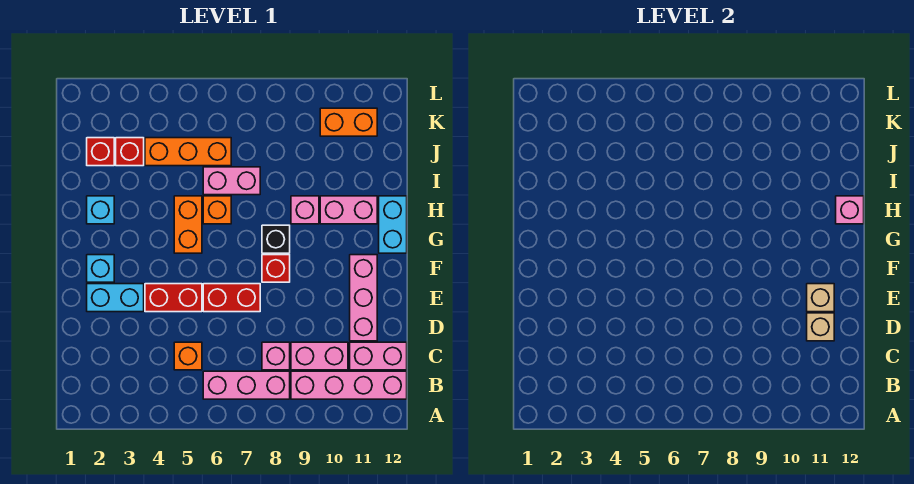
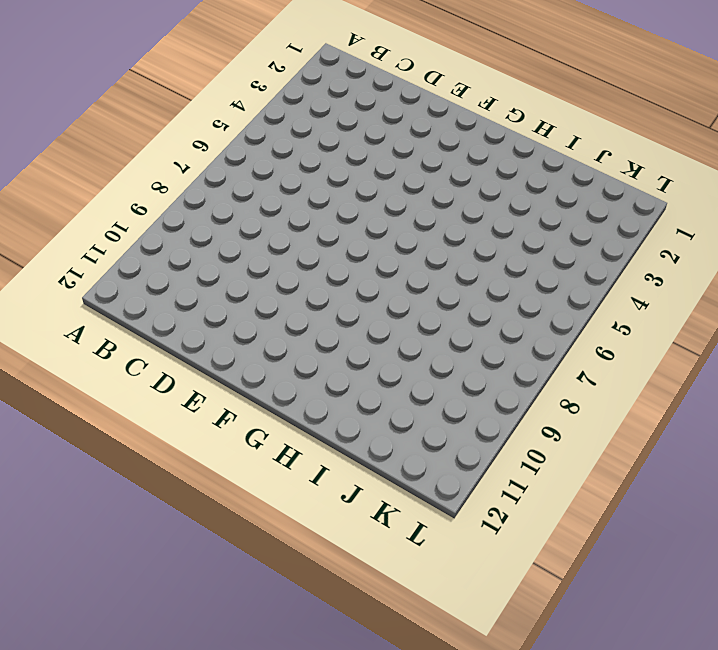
none -> pink 1x3 brick [203,371,290,399]
none -> pink 1x4 brick [291,371,407,399]
none -> orange 1x1 brick [174,342,202,370]

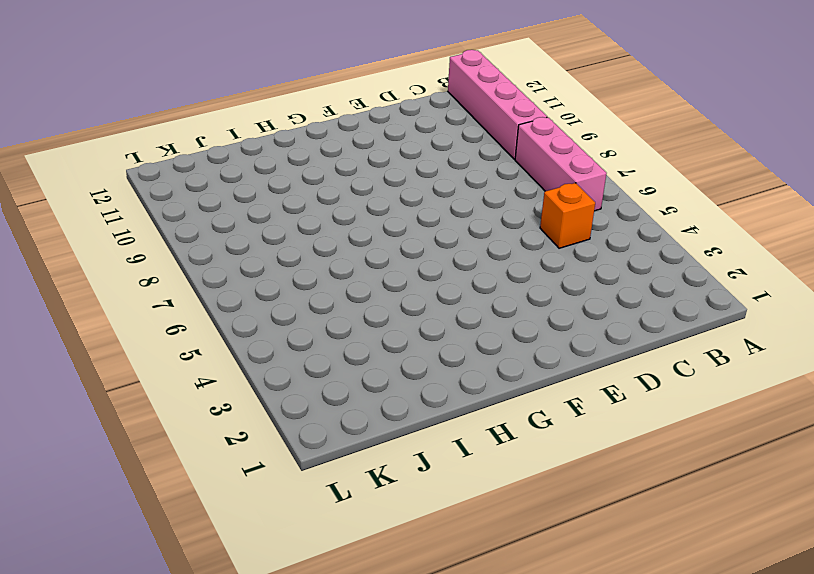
none -> pink 1x1 brick [262,342,290,370]
none -> pink 1x2 brick [291,342,348,370]
none -> pink 1x2 brick [350,342,407,370]

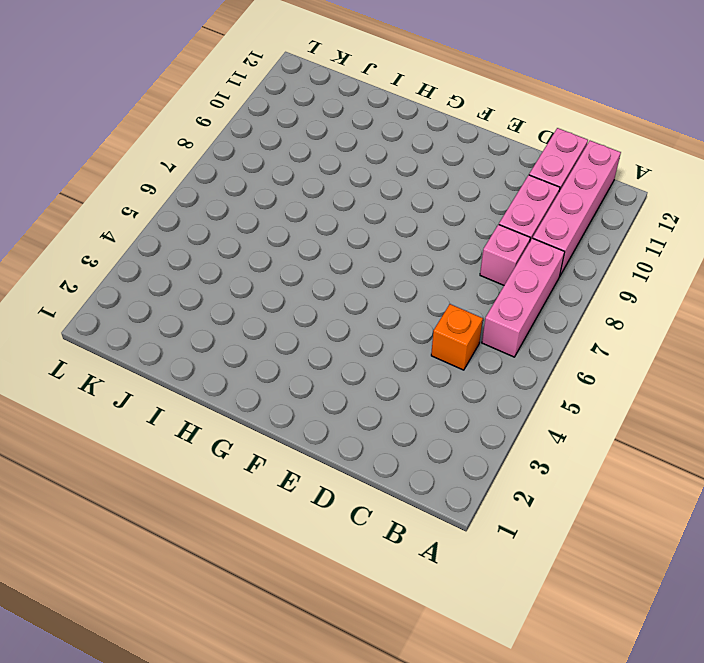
none -> pink 1x3 brick [350,255,377,341]
none -> cyan 1x2 brick [87,284,144,312]
none -> red 1x2 brick [145,284,202,312]

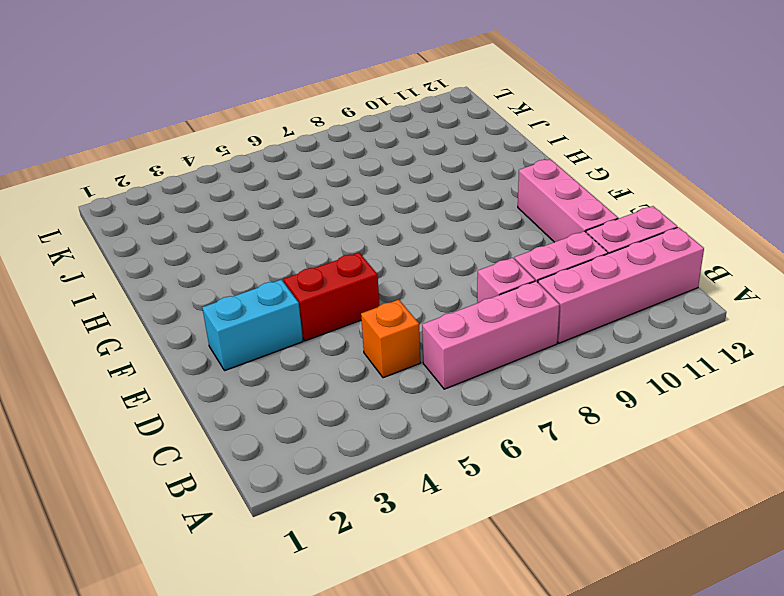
none -> red 1x2 brick [203,284,260,312]
none -> cyan 1x1 brick [87,255,114,282]
none -> red 1x1 brick [262,255,290,282]

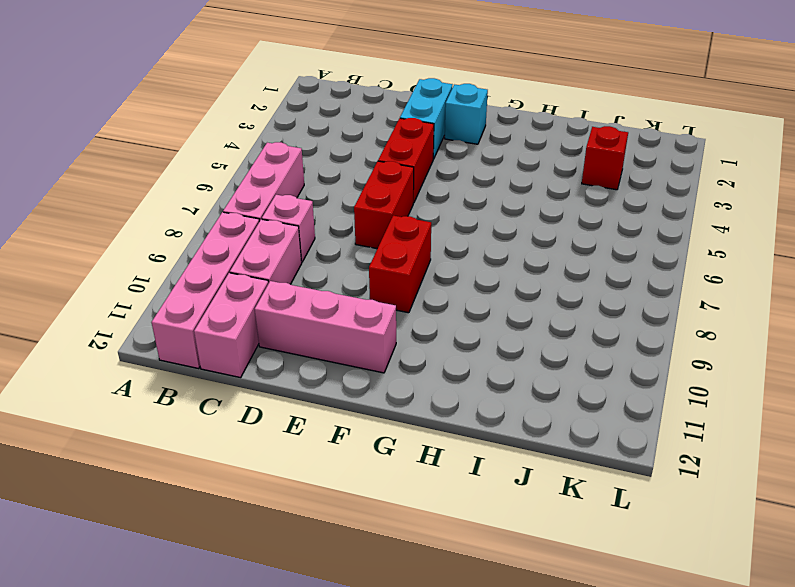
red 1x2 brick [369,216,431,313] -> red 1x1 brick [262,255,290,282]
none -> orange 1x1 brick [174,342,202,370]
none -> orange 1x2 brick [174,196,202,253]
none -> black 1x1 brick [262,225,290,253]

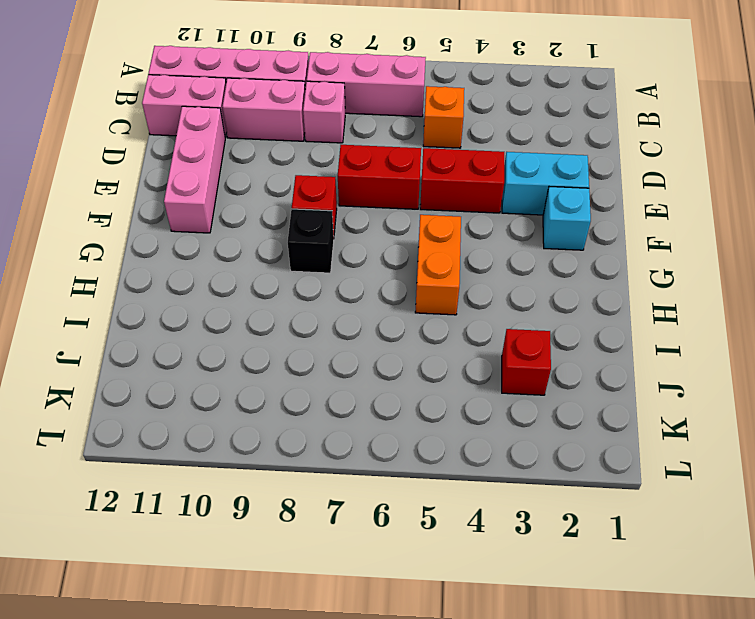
none -> cyan 1x2 brick [379,196,407,253]
none -> cyan 1x1 brick [87,196,114,224]
none -> orange 1x1 brick [203,196,231,224]

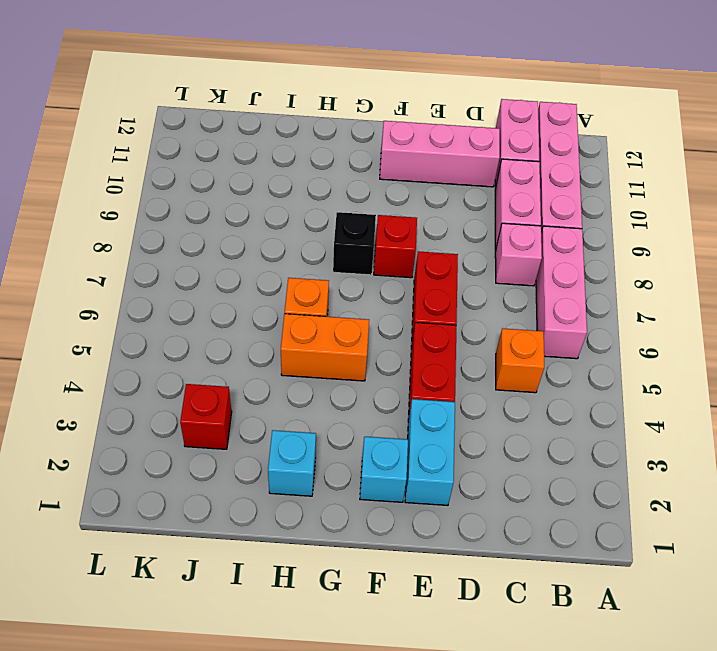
none -> cyan 1x2 brick [379,196,407,253]
none -> pink 1x1 brick [291,196,319,224]
none -> pink 1x2 brick [320,196,377,224]

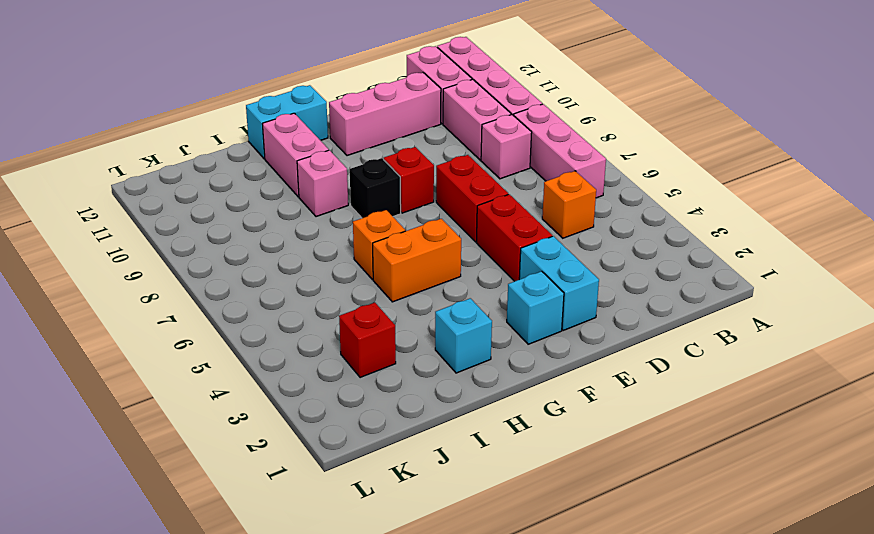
none -> pink 1x2 brick [203,167,260,195]
none -> red 1x1 brick [87,138,114,166]
none -> orange 1x3 brick [145,138,231,166]

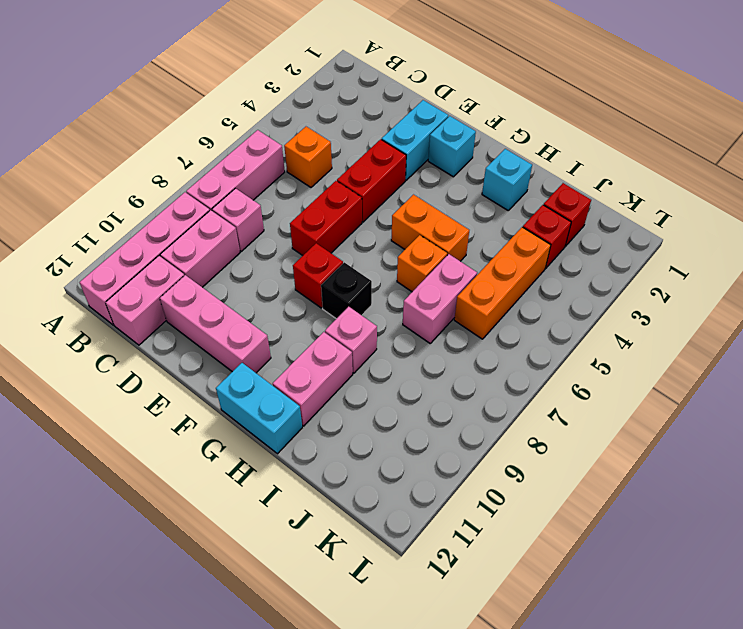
none -> orange 1x2 brick [320,108,377,136]
none -> tan 1x1 brick [807,313,834,341]
none -> tan 1x1 brick [807,284,834,312]

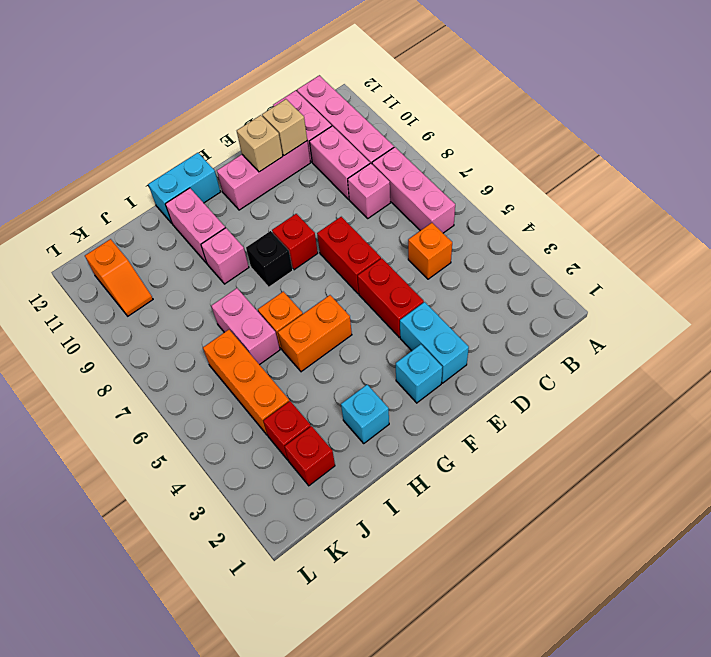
orange 1x2 slope [85,239,153,316] -> orange 1x2 brick [320,108,377,136]
none -> pink 1x1 brick [836,196,864,224]

